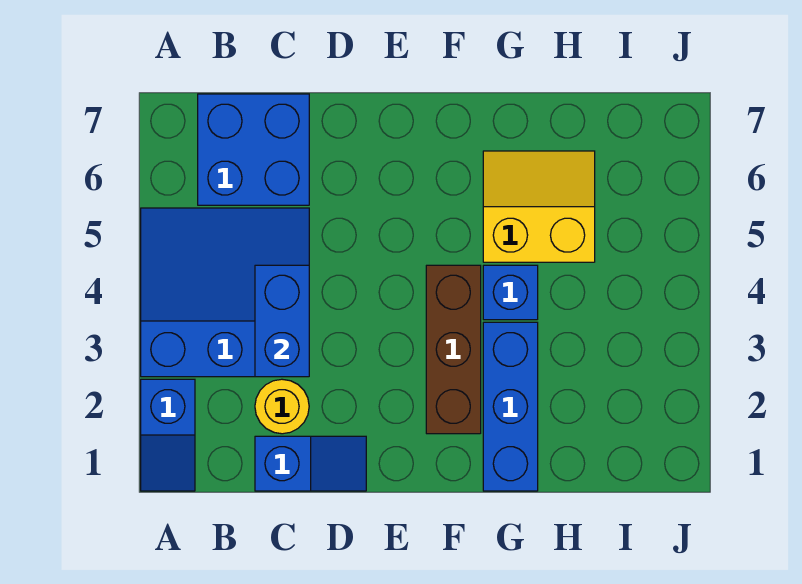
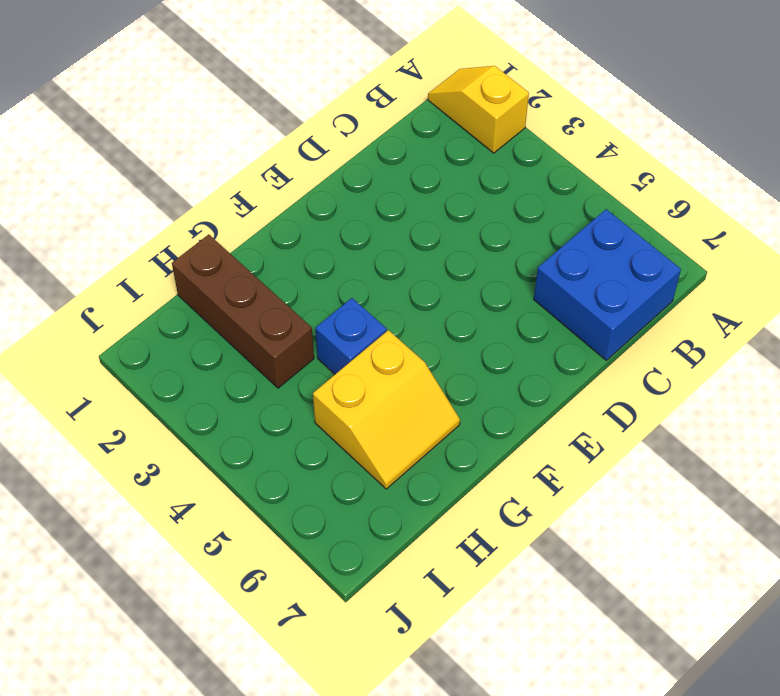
yellow 1x2 slope [428,66,529,153] -> blue 1x2 slope [141,379,195,491]
brown 1x3 brick [172,234,314,388] -> brown 1x3 brick moved to [426,265,481,434]
none -> blue 3x3 slope [141,208,309,377]
none -> blue 1x2 slope [255,436,366,491]

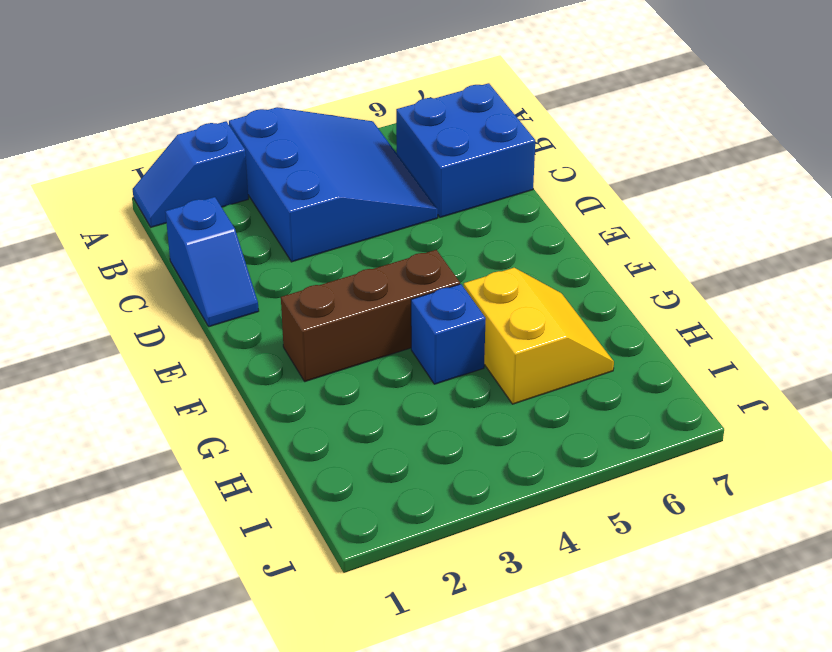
none -> yellow 1x1 round brick [255,379,309,434]
none -> blue 1x3 brick [483,322,538,491]

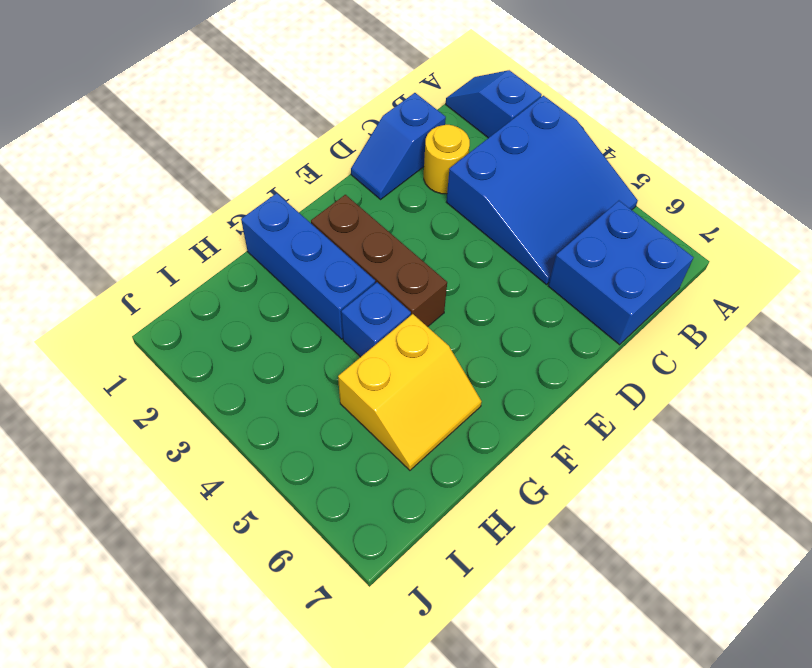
none -> blue 1x2 brick [255,265,309,377]

